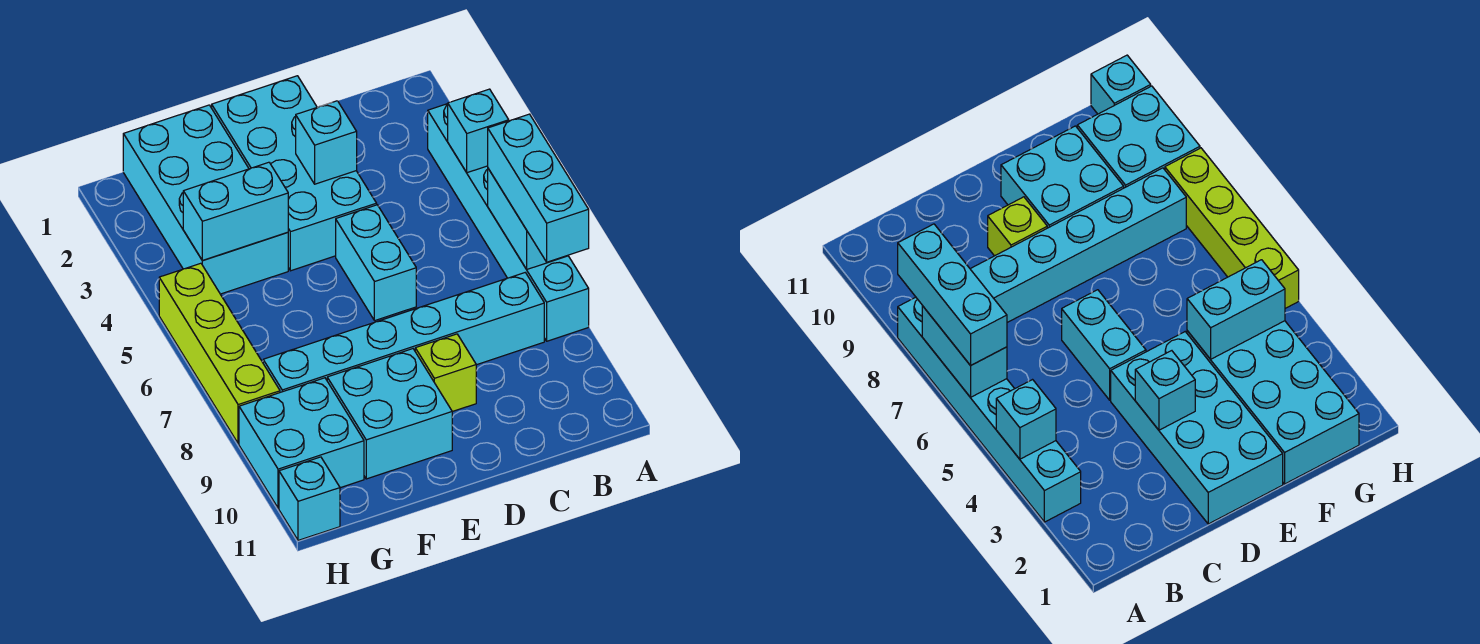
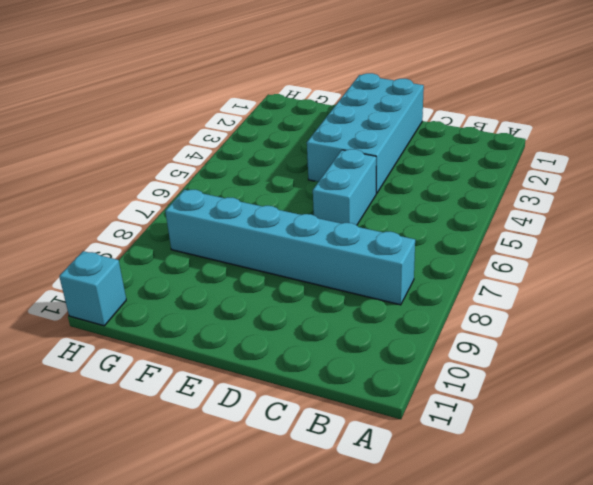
none -> cyan 1x6 brick [428,104,589,341]
none -> lime 1x1 brick [415,334,476,412]
none -> cyan 2x2 brick [327,349,452,479]

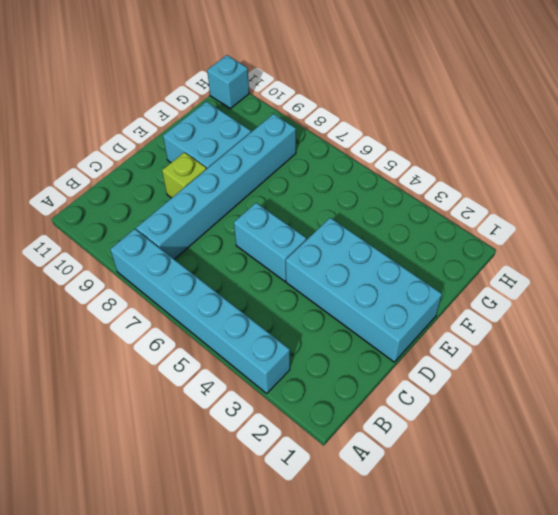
none -> cyan 2x4 brick [123,105,288,294]
none -> cyan 2x2 brick [239,378,364,508]
none -> lime 1x4 brick [159,263,280,444]

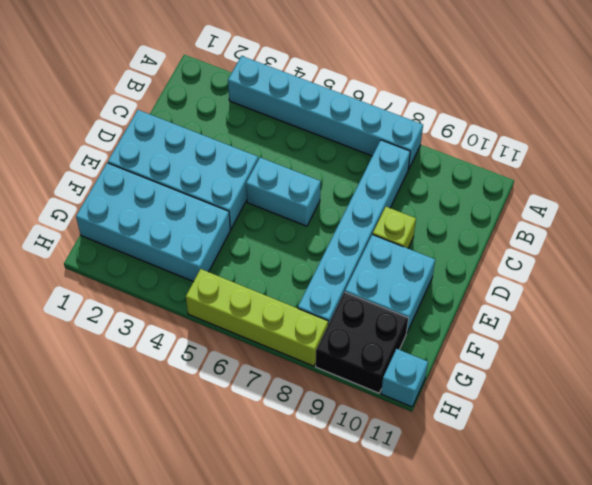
black 2x2 brick [316,292,408,393] -> cyan 2x2 brick [239,378,364,508]
none -> cyan 1x1 brick [448,89,509,173]
none -> cyan 1x2 brick [488,169,569,269]
none -> cyan 1x1 brick [296,101,357,184]

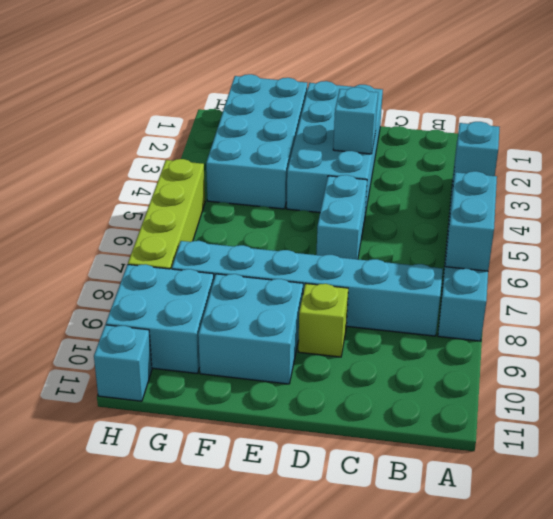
none -> cyan 1x2 brick [183,162,288,261]
none -> cyan 1x3 brick [488,114,589,262]

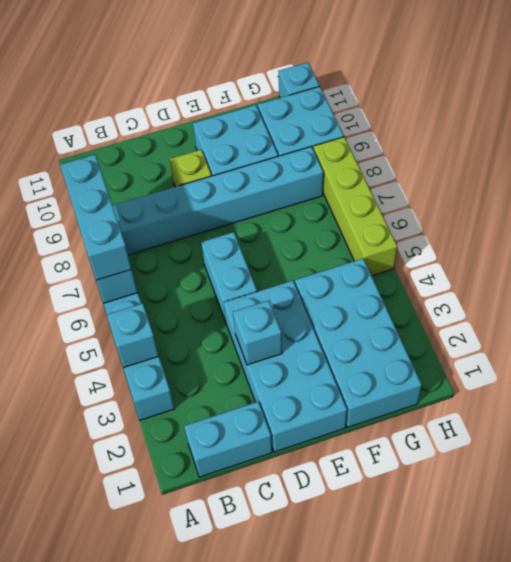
cyan 1x2 brick [184,402,272,477] -> cyan 1x2 brick moved to [183,162,288,261]

